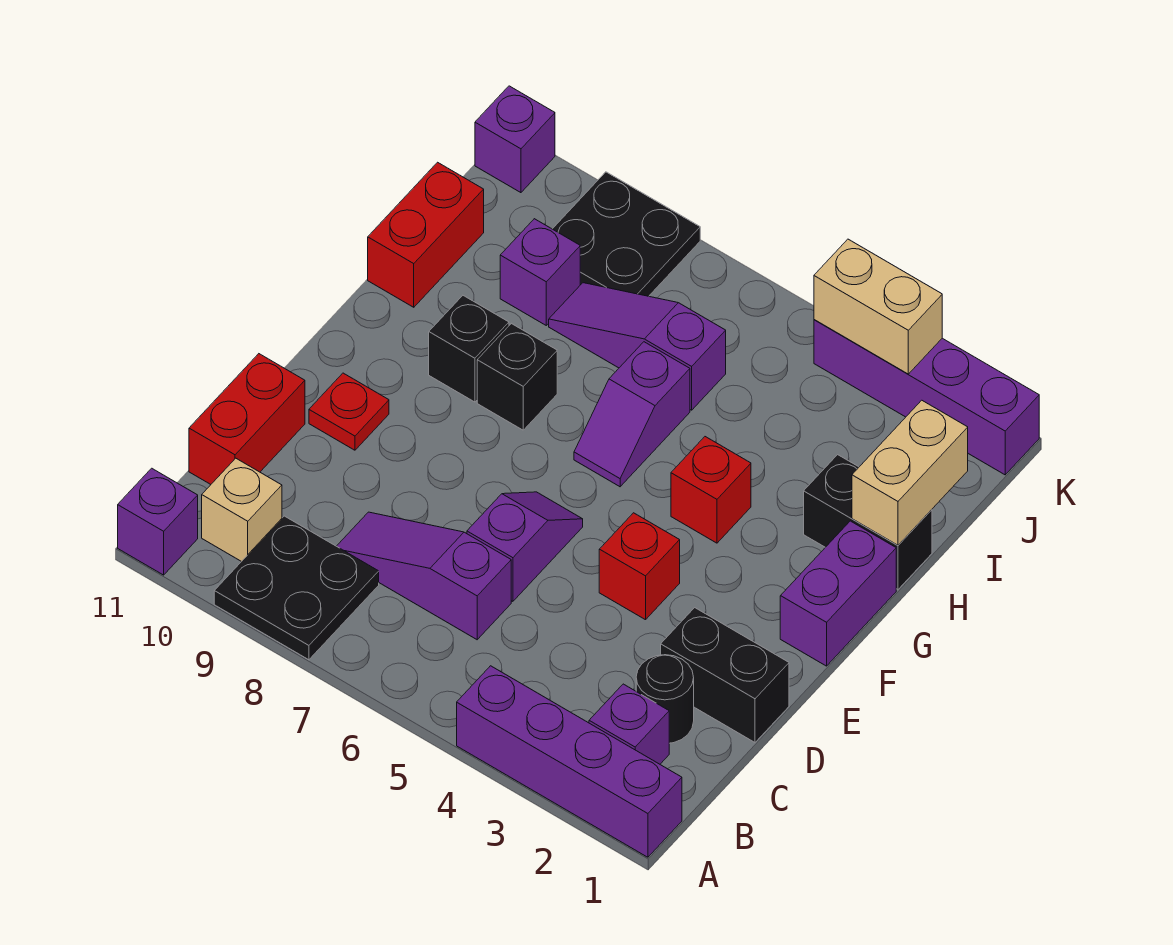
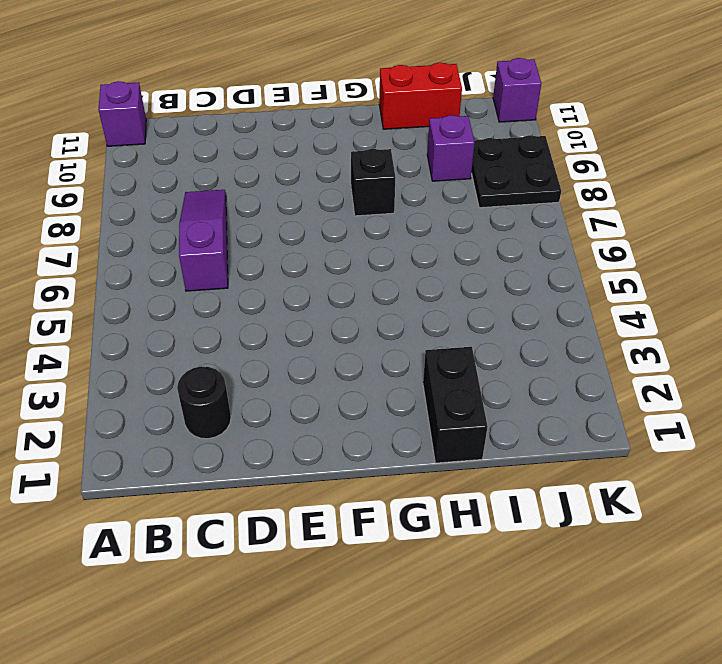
none -> purple 1x4 brick [457,666,682,857]
none -> black 2x2 plate [214,516,379,660]
none -> purple 1x1 brick [589,684,669,764]

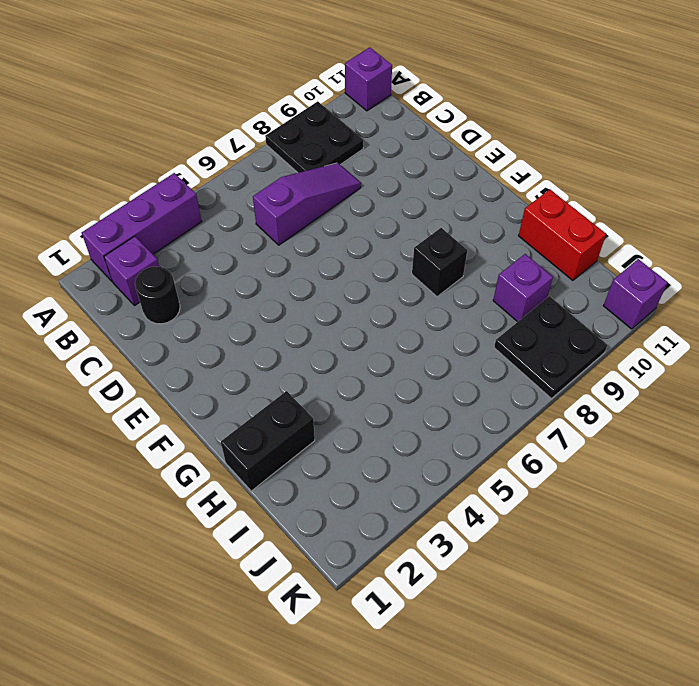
purple 1x3 brick [82,173,202,281] -> purple 1x4 brick [457,666,682,857]
none -> tan 1x1 brick [202,458,282,562]
none -> red 1x2 brick [189,354,305,484]
none -> black 1x2 brick [661,608,789,742]

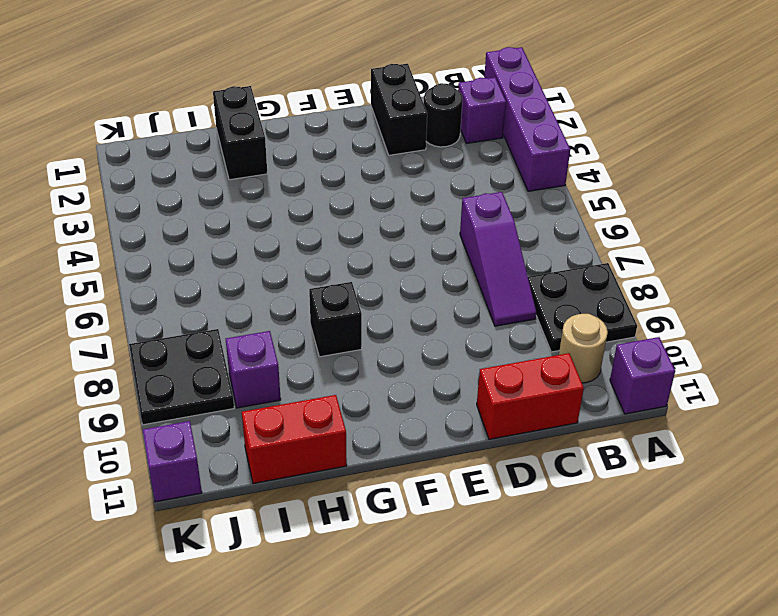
tan 1x1 round brick [559,314,608,383] -> tan 1x1 brick [202,458,282,562]
none -> purple 1x2 slope [467,492,583,601]
none -> red 1x1 brick [599,513,680,620]
none -> red 1x1 plate [309,373,389,450]

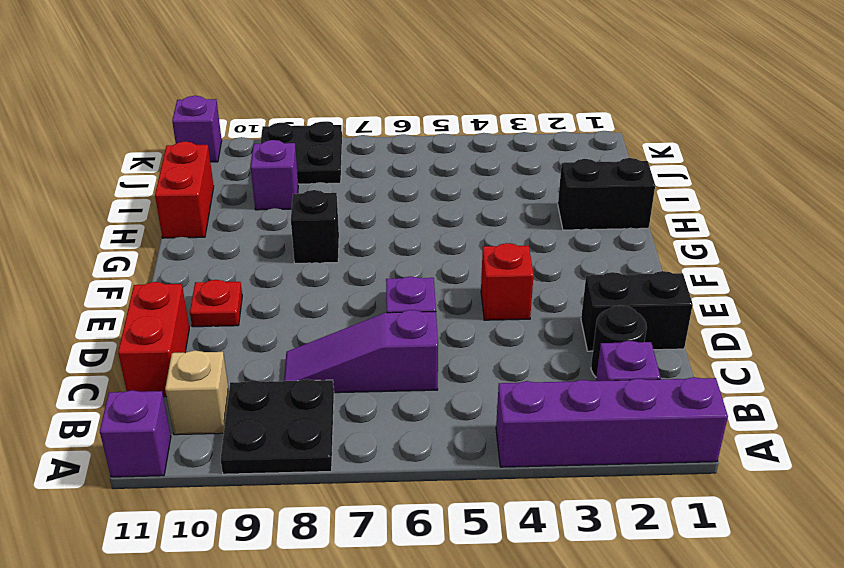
none -> purple 1x2 brick [780,521,896,666]
none -> red 1x1 brick [671,437,751,543]
none -> purple 1x2 slope [574,342,690,487]

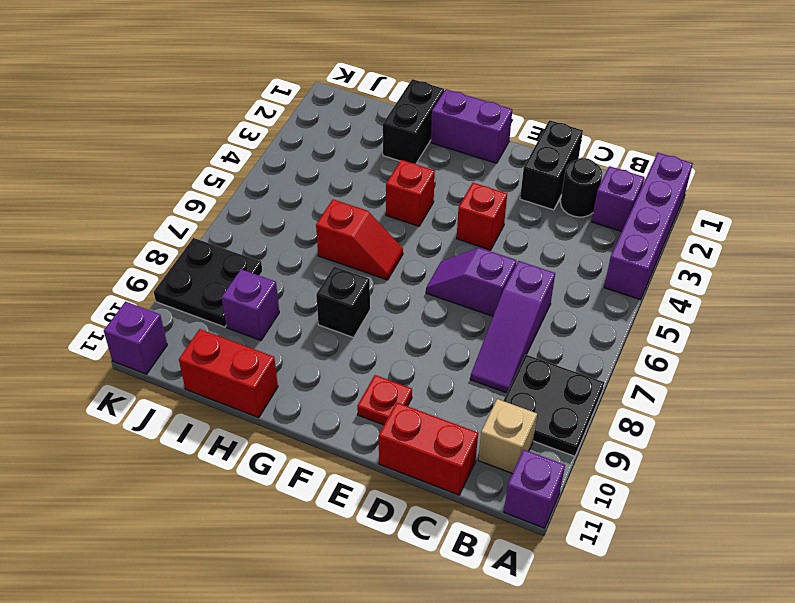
red 1x2 slope [316,199,403,280] -> purple 1x2 slope [574,342,690,487]
none -> black 1x1 brick [429,296,509,402]
none -> purple 1x3 slope [549,283,726,410]
none -> purple 1x4 brick [814,320,1039,475]

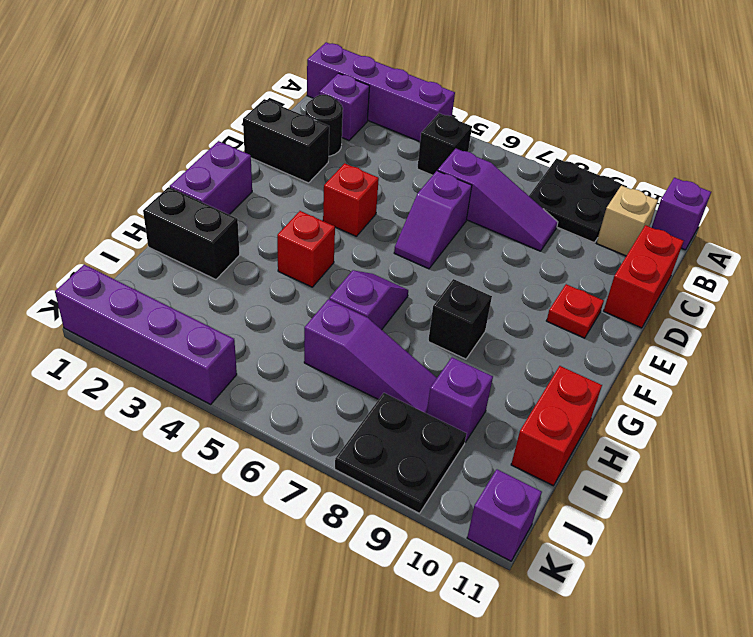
black 1x1 brick [417,113,472,175] -> black 1x1 brick moved to [429,296,509,402]
none -> tan 1x2 brick [852,400,968,545]
none -> tan 1x2 brick [814,239,942,374]

